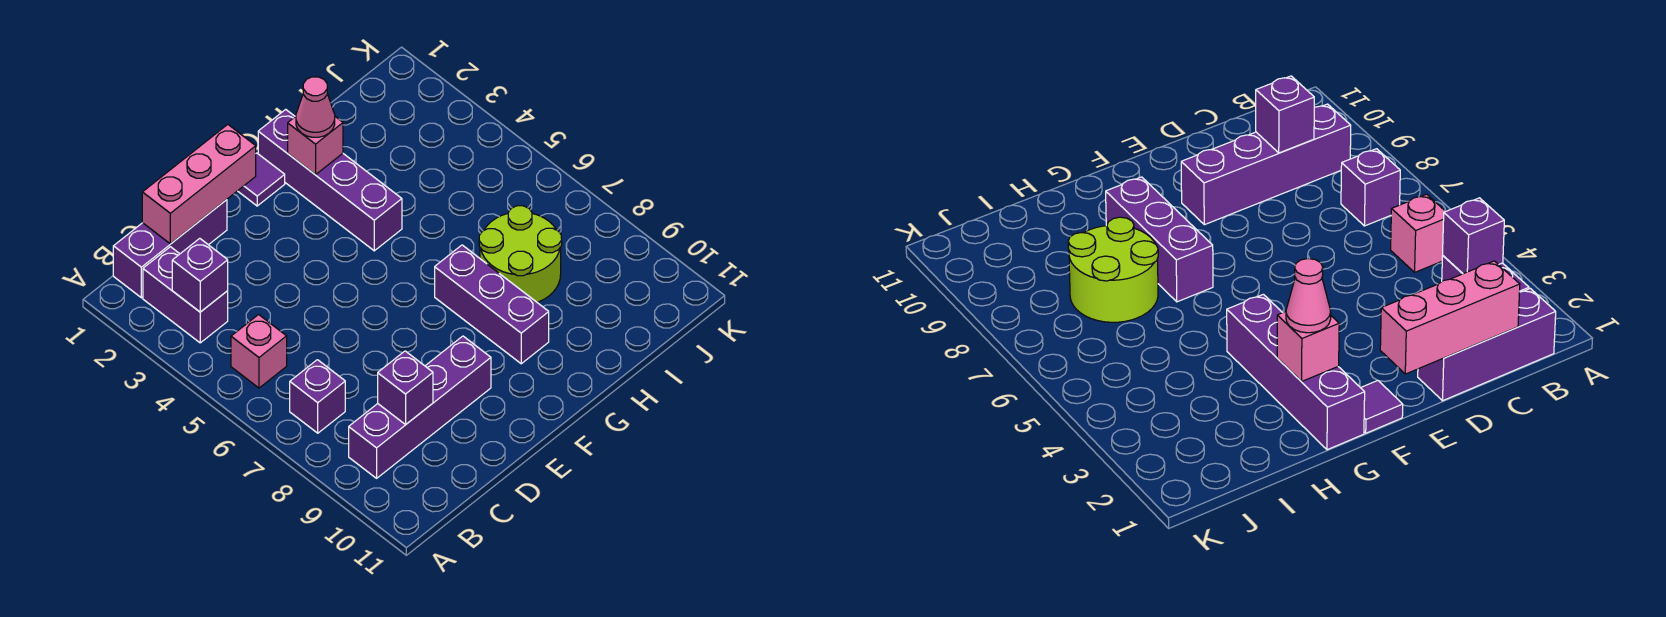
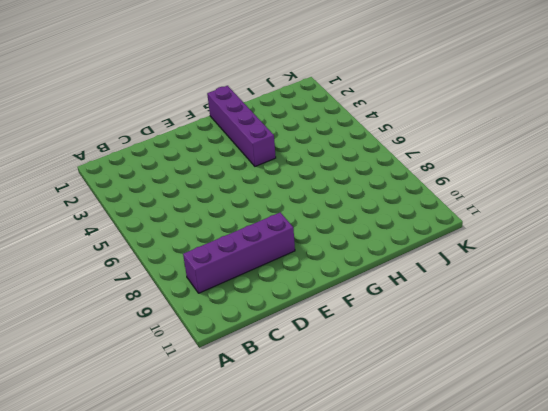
none -> purple 1x3 brick [113,200,227,298]
none -> purple 1x2 brick [143,247,228,343]
none -> pink 1x1 brick [231,315,287,388]

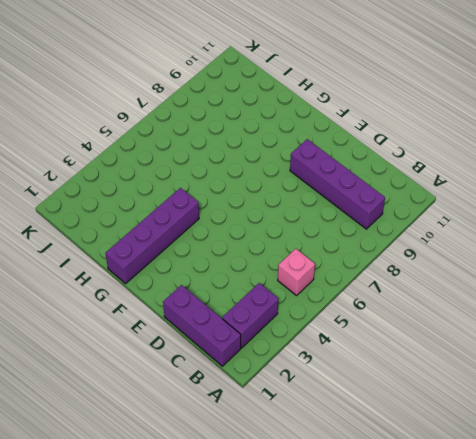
none -> purple 1x1 brick [290,360,345,433]
none -> purple 1x1 tile [238,153,285,206]
none -> purple 1x3 brick [435,245,549,364]

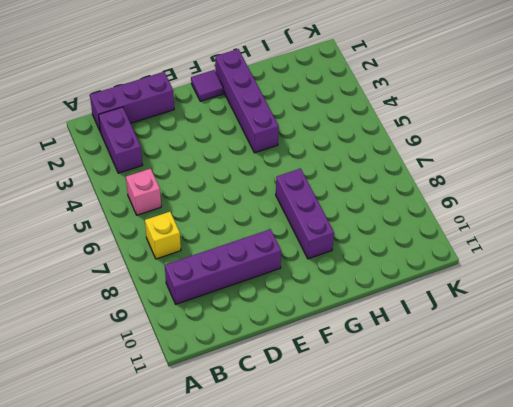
yellow 1x1 brick [145,212,181,259] -> purple 1x1 brick [290,360,345,433]
none -> lime 2x2 round brick [479,206,562,302]
none -> purple 1x1 brick [172,238,228,312]
none -> pink 1x3 brick [142,125,256,244]

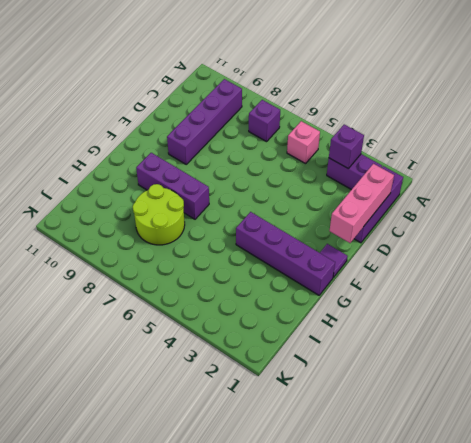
none -> purple 1x1 brick [378,351,433,425]
none -> pink 1x1 brick [288,116,343,175]
none -> pink 1x1 cone [296,77,335,137]

